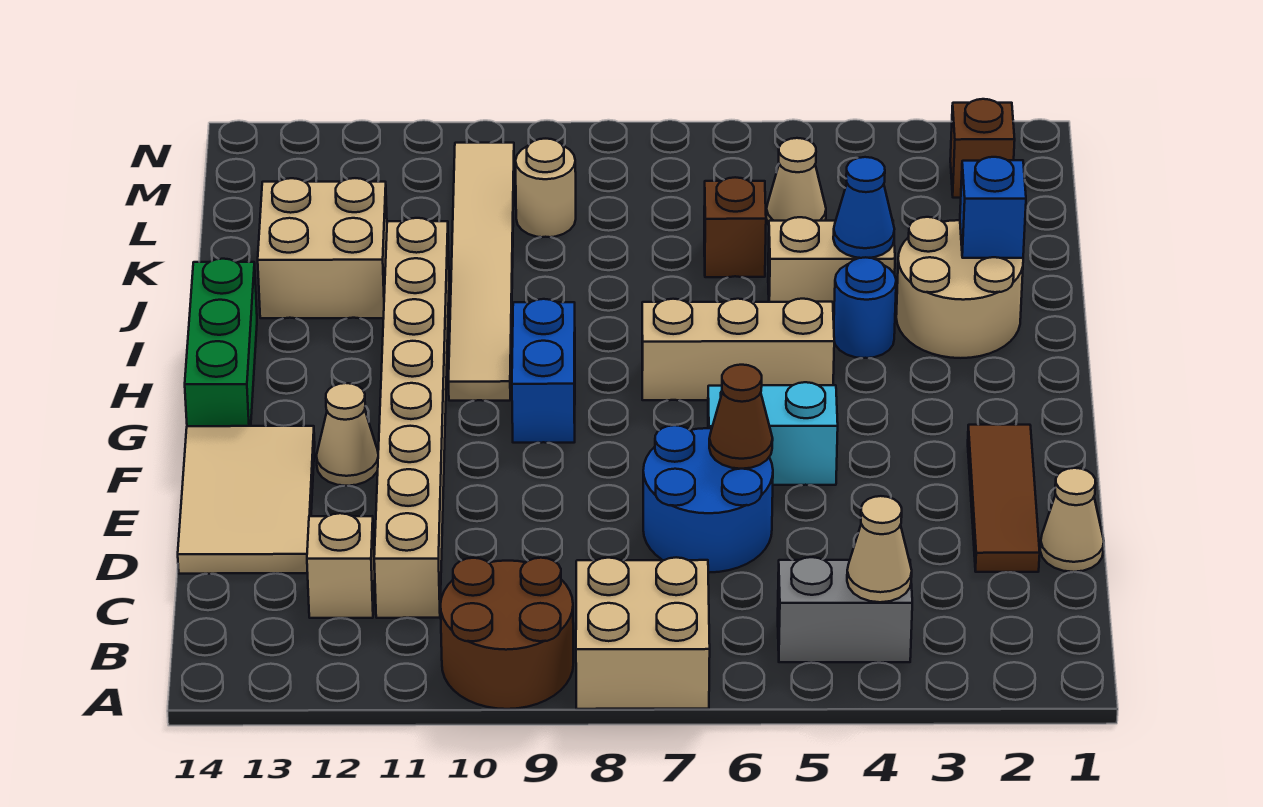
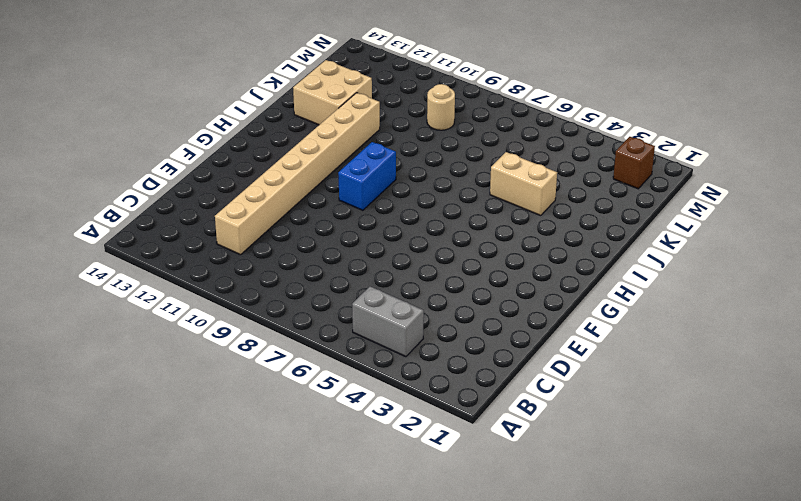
none -> tan 2x2 brick [576,557,710,709]
none -> brown 2x2 round brick [440,558,573,709]
none -> tan 1x1 brick [307,513,375,618]

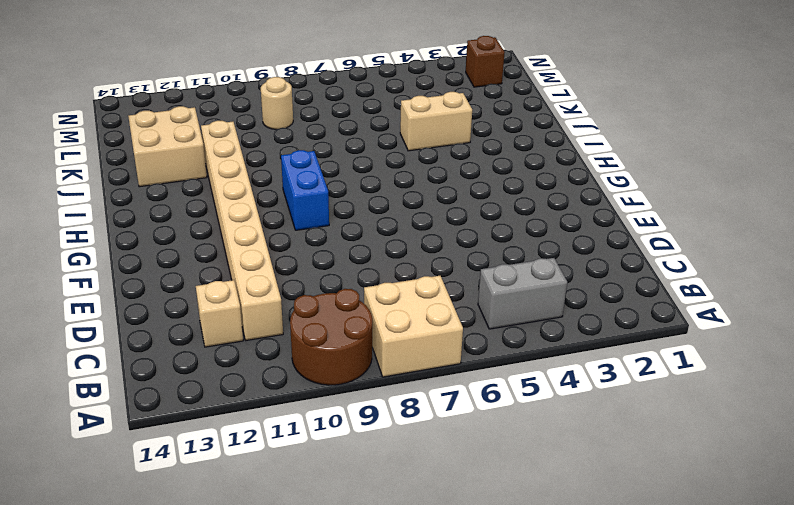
none -> tan 1x1 cone [1040,468,1104,572]
none -> brown 1x3 tile [968,425,1040,572]
none -> blue 2x2 round brick [643,425,773,573]

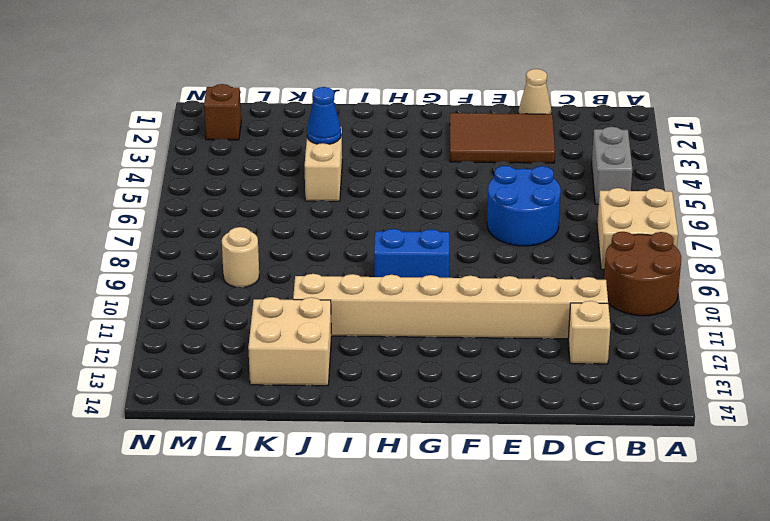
brown 2x3 tile [450,113,555,163] -> brown 1x3 tile [968,425,1040,572]
none -> tan 2x3 tile [178,426,315,574]
none -> cyan 1x2 brick [708,382,838,485]
none -> tan 1x1 cone [316,383,378,486]

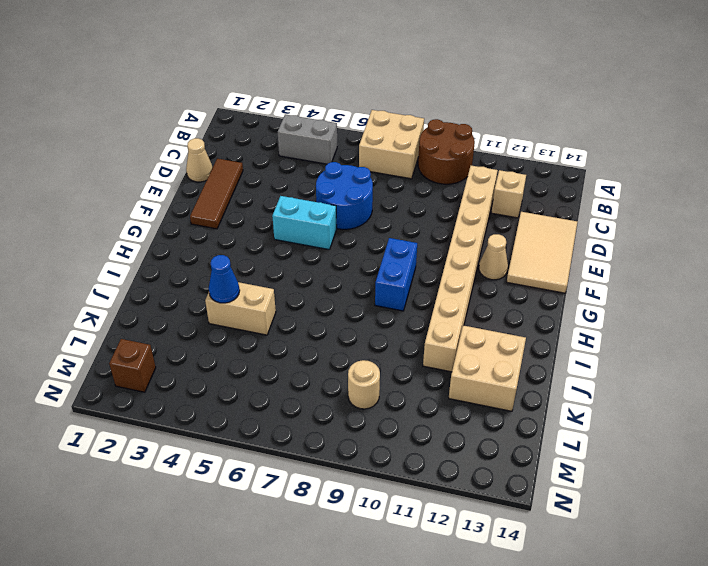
none -> green 1x3 brick [185,259,257,426]
none -> tan 1x3 brick [642,299,834,400]
none -> tan 1x6 tile [449,143,514,401]

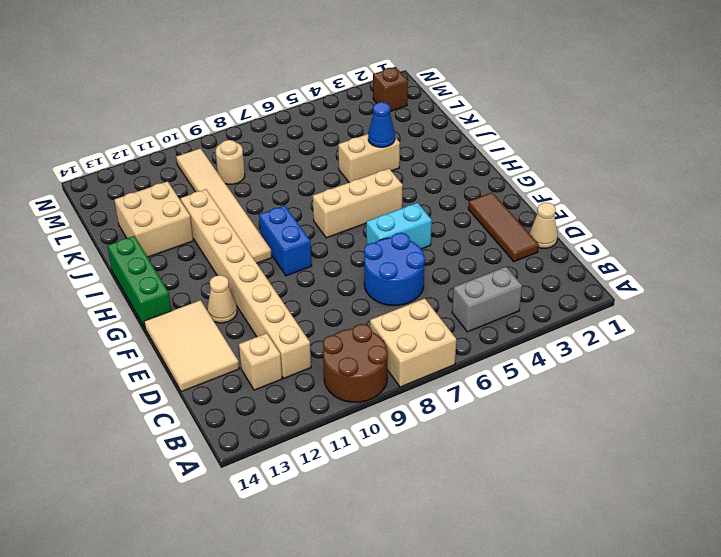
none -> tan 2x2 round brick [896,217,1023,358]
none -> blue 1x1 round brick [834,257,896,358]
none -> brown 1x1 brick [704,177,766,277]

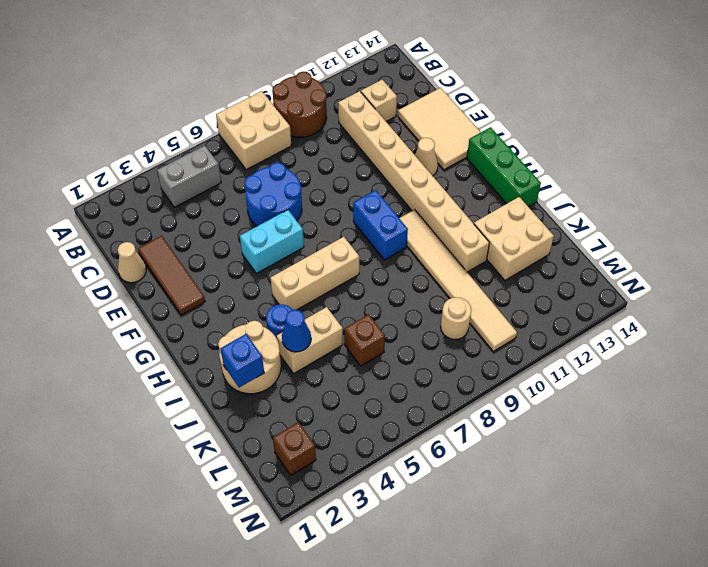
none -> tan 1x1 cone [766,138,826,225]
none -> tan 1x1 cone [847,496,912,602]
none -> brown 1x1 cone [709,365,773,469]

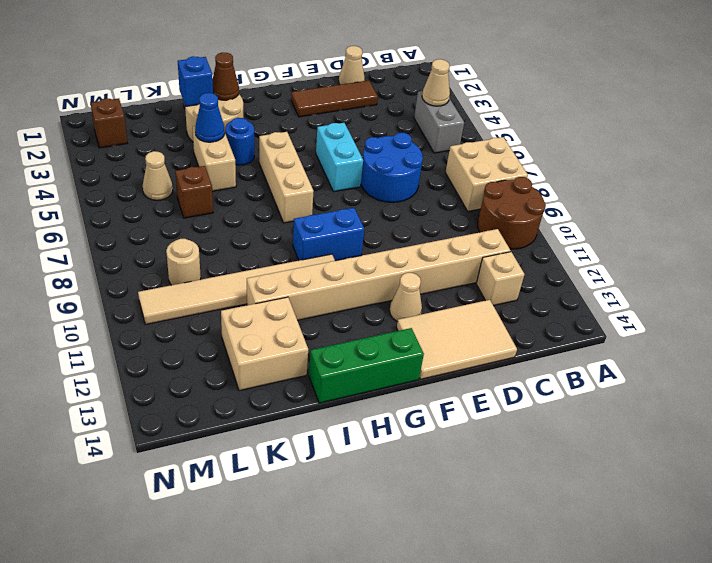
brown 1x1 cone [213,52,239,100] -> brown 1x1 cone moved to [709,365,773,469]

